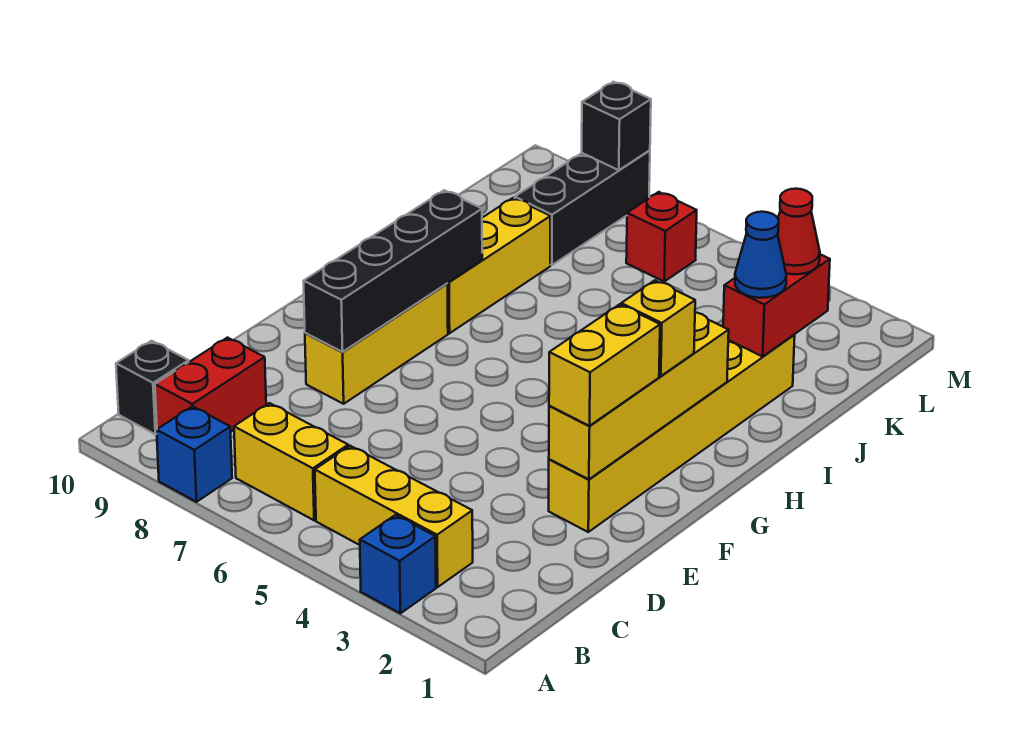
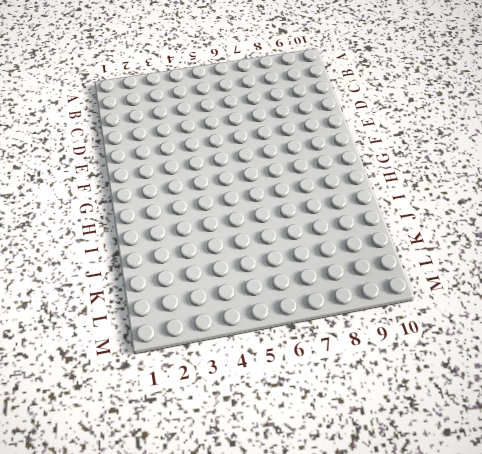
none -> blue 1x1 brick [360,515,436,613]
none -> blue 1x1 brick [157,406,232,502]
none -> yellow 1x3 brick [315,446,473,587]

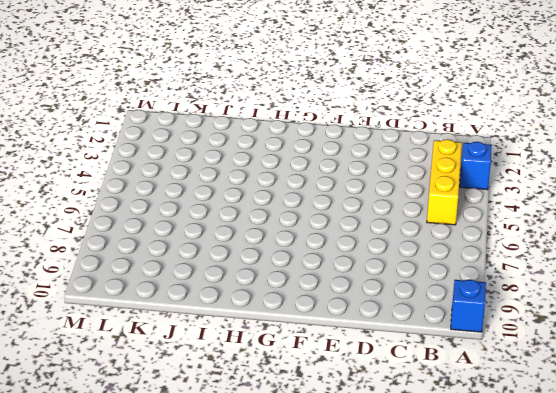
blue 1x1 brick [451,280,486,332] -> blue 1x1 brick moved to [157,406,232,502]
none -> yellow 1x2 brick [234,403,348,520]
none -> red 1x2 brick [155,338,266,431]
none -> black 1x1 brick [116,341,189,434]

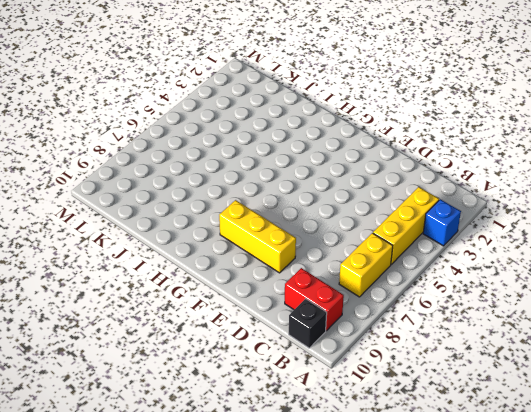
none -> blue 1x1 brick [157,406,232,502]
none -> yellow 1x6 brick [549,335,795,532]
none -> yellow 1x3 brick [447,198,551,333]

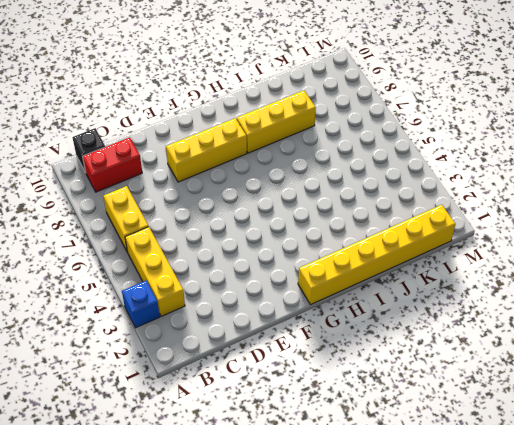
yellow 1x6 brick [298,205,456,305] -> yellow 1x6 brick moved to [549,335,795,532]
none -> blue 1x1 brick [157,406,232,502]
none -> black 1x3 brick [515,150,650,265]
none -> red 1x1 brick [626,192,697,281]

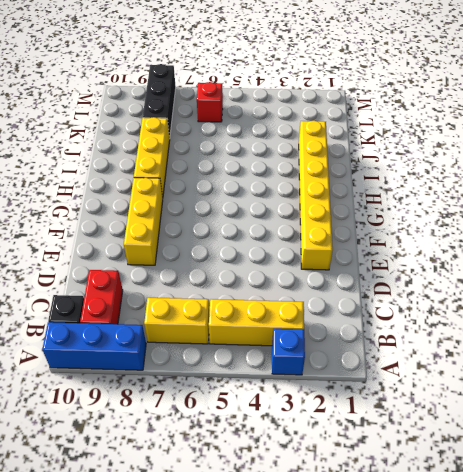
blue 1x3 brick [42,322,146,370] -> blue 1x1 brick [157,406,232,502]
none -> yellow 1x4 brick [549,313,729,479]
none -> black 1x4 brick [304,190,482,352]
none -> red 1x2 brick [723,254,830,357]

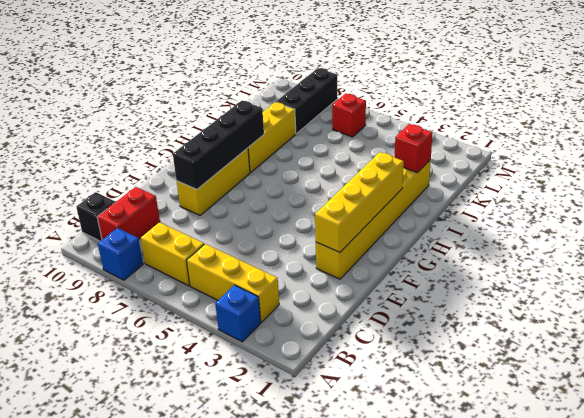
red 1x1 brick [395,124,432,173] -> red 1x2 brick [723,254,830,357]
none -> black 1x1 brick [582,82,651,170]
none -> yellow 1x2 brick [549,304,660,426]
none -> yellow 1x1 brick [621,280,695,376]

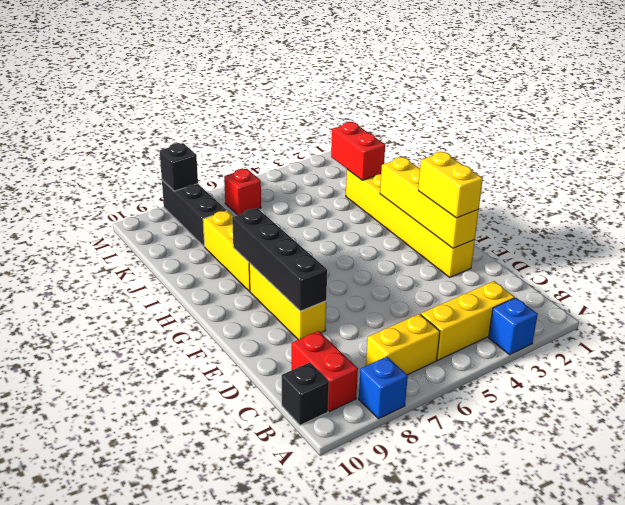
none -> yellow 1x1 brick [621,280,695,376]
none -> blue 1x1 cone [735,212,786,298]
none -> red 1x1 cone [778,189,820,274]

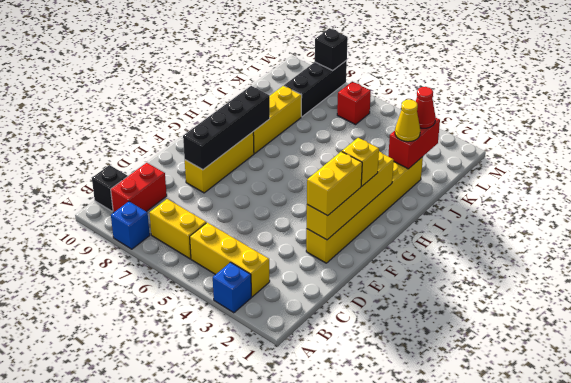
yellow 1x1 cone [395,100,420,142] -> blue 1x1 cone [735,212,786,298]

